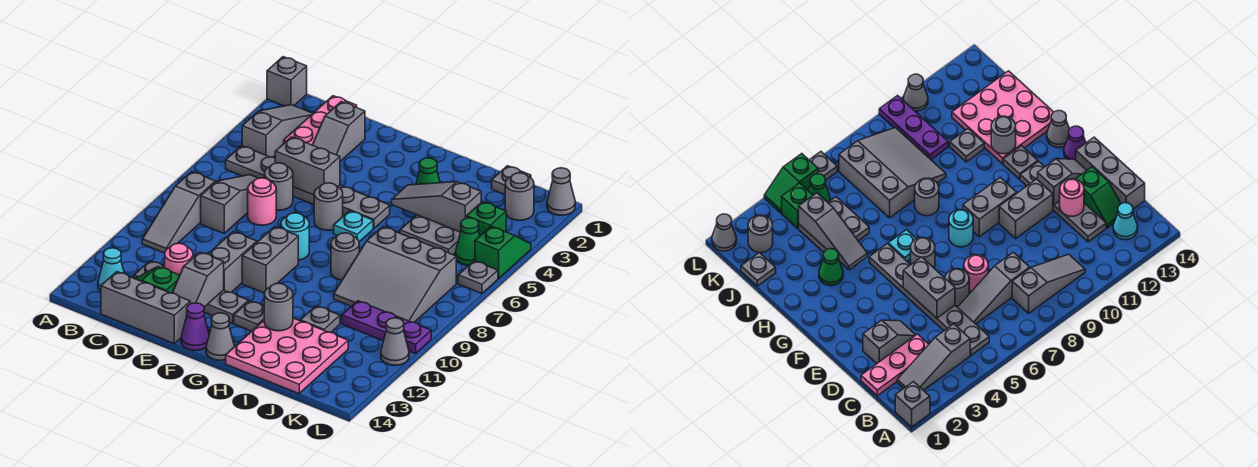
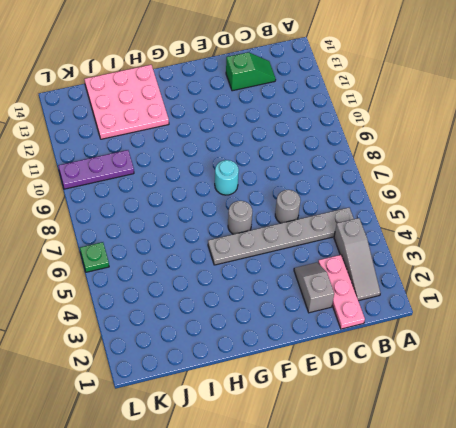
green 1x1 plate [80,242,109,272] -> grey 1x1 plate [458,261,498,294]
none -> grey 1x1 brick [267,57,307,106]
none -> grey 1x3 slope [142,172,215,253]
none -> cyan 1x1 cone [98,248,124,291]
none -> grey 1x3 slope [201,175,258,233]

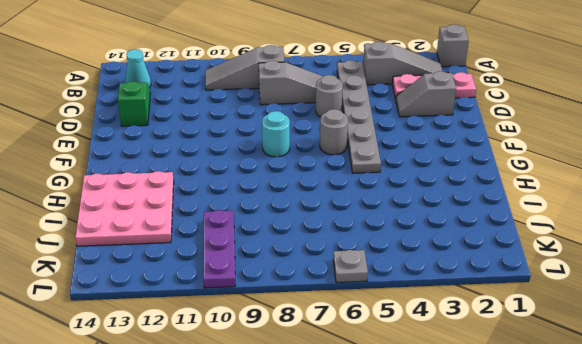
none -> grey 1x4 plate [134,261,249,324]
none -> grey 1x3 brick [101,272,190,343]
none -> pink 1x1 round brick [248,178,276,225]
none -> grey 1x2 brick [209,232,257,292]

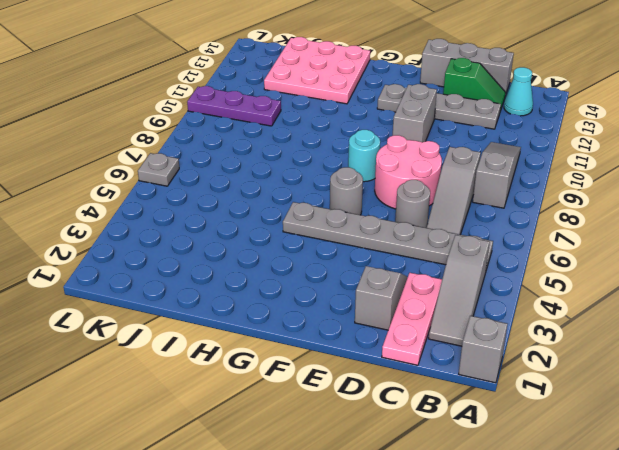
pink 2x2 round brick [375,135,442,209] -> pink 1x1 round brick [248,178,276,225]
none -> grey 1x2 brick [242,227,298,293]
none -> purple 1x1 cone [181,303,209,350]
none -> cyan 1x1 plate [334,211,373,242]
none -> grey 1x1 plate [234,301,264,331]

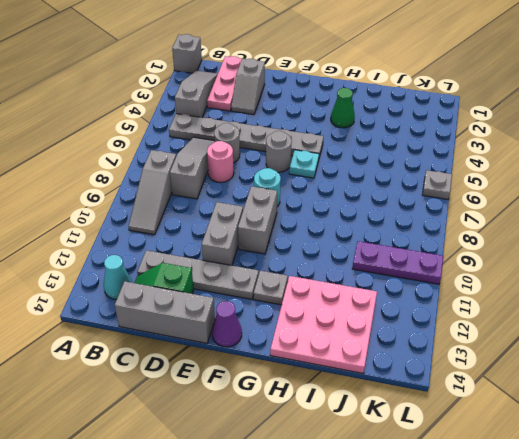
none -> grey 1x1 cone [206,313,235,360]
none -> grey 1x1 round brick [331,233,359,280]
none -> grey 2x2 plate [400,215,461,255]
none -> grey 3x3 slope [334,227,456,322]

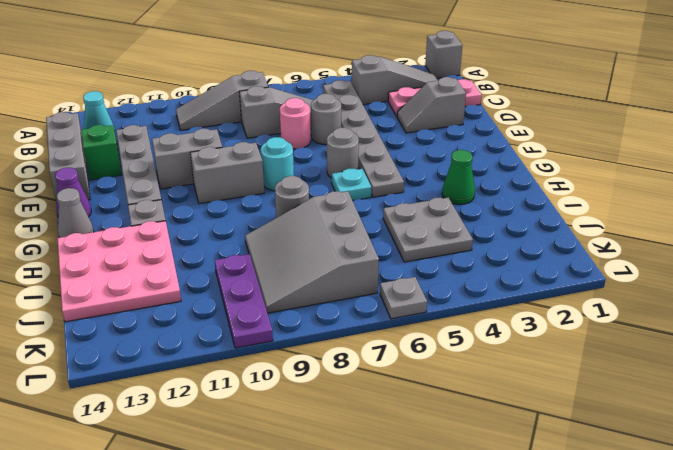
none -> grey 1x1 plate [300,306,340,332]
none -> grey 1x1 plate [492,166,531,194]
none -> grey 1x1 round brick [505,173,534,220]
none -> green 1x1 brick [467,202,506,236]

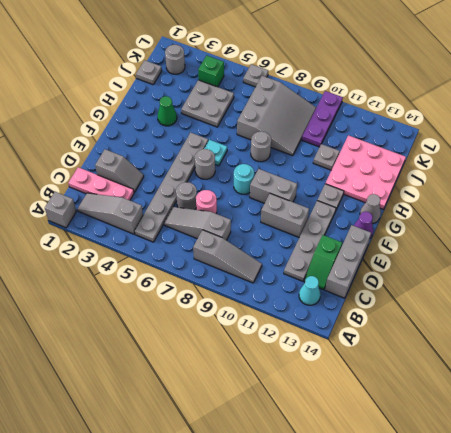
none -> green 1x1 cone [456,218,480,265]
none -> grey 1x1 cone [547,168,575,215]
none -> green 1x2 slope [475,226,531,279]
none -> grey 1x1 cone [381,318,409,365]

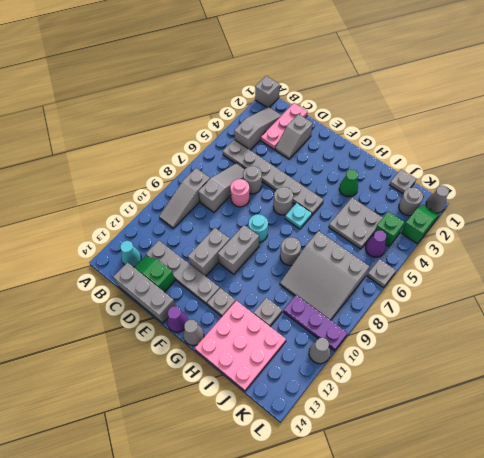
purple 1x1 cone [365,230,386,257] -> green 1x1 cone [456,218,480,265]
green 1x2 slope [401,205,439,244] -> green 1x2 slope moved to [475,226,531,279]
none -> grey 1x2 brick [275,137,340,195]
none -> pink 1x1 round brick [165,243,193,275]
none -> grey 1x2 slope [172,252,224,307]
none -> grey 1x3 slope [392,182,481,232]

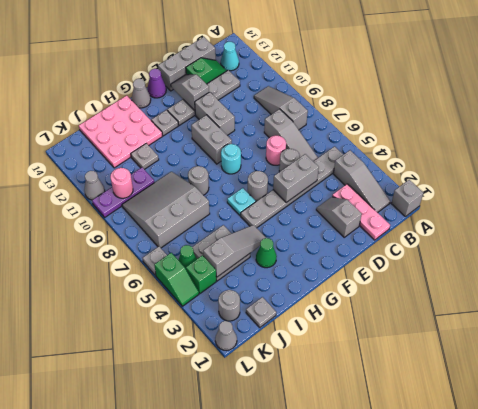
pink 1x1 round brick [110,168,133,198] -> pink 1x1 round brick moved to [165,243,193,275]
none -> grey 1x1 round brick [264,283,293,331]

